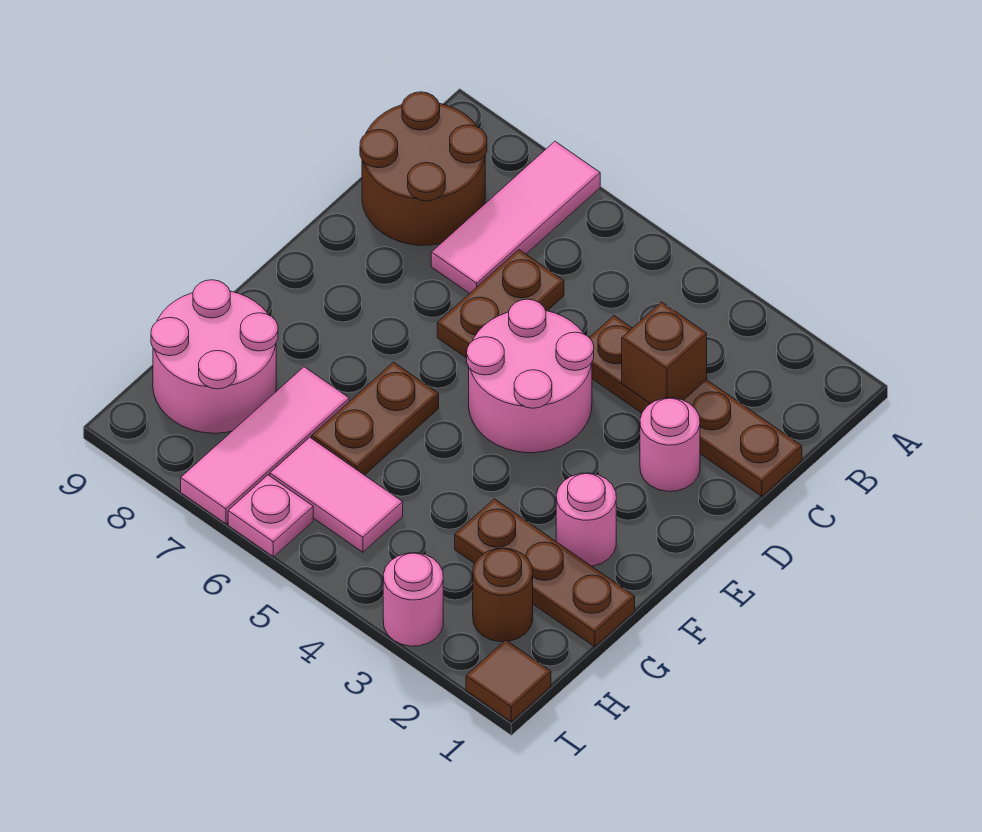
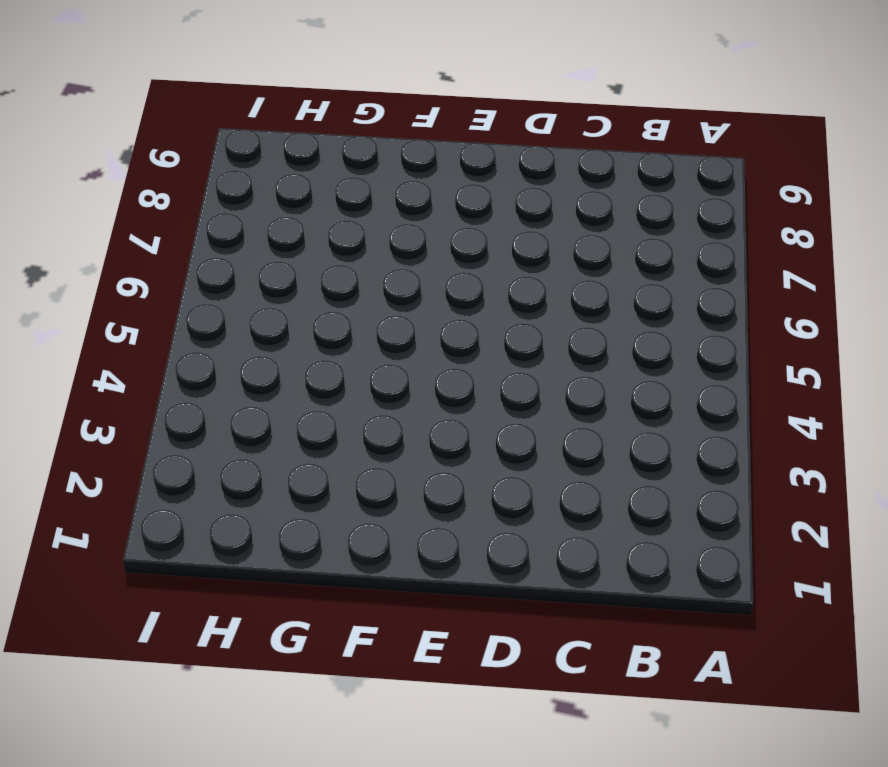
none -> pink 1x3 tile [431,141,600,294]
none -> brown 2x2 round brick [360,92,487,245]
none -> brown 1x4 plate [589,316,802,496]

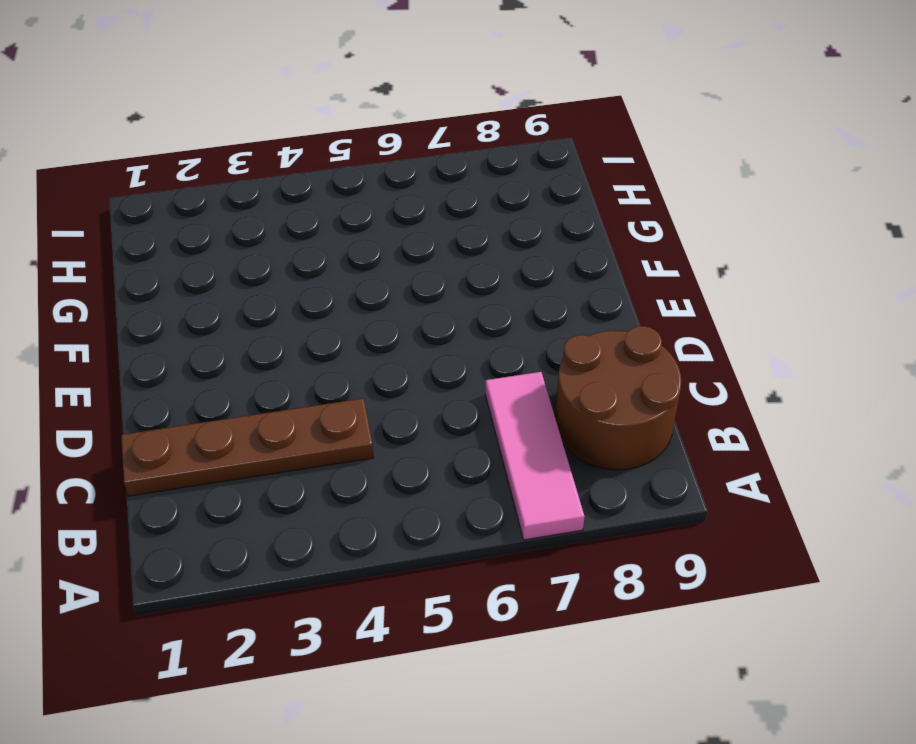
none -> brown 1x2 plate [437,250,564,358]
none -> pink 1x1 round brick [640,398,700,491]
none -> pink 2x2 round brick [467,299,594,453]

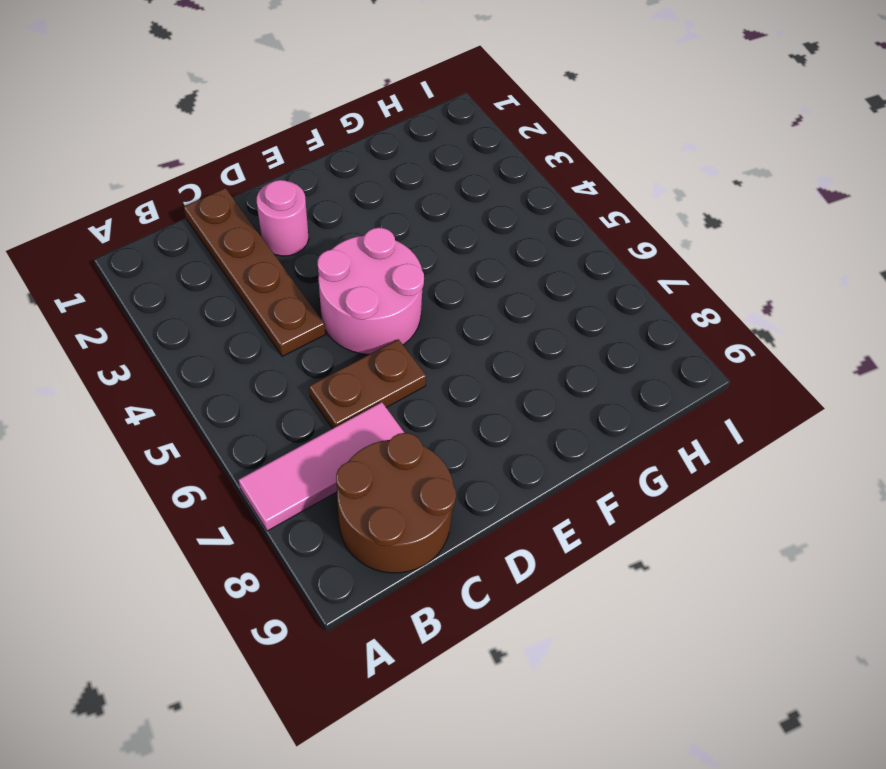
none -> pink 1x1 round brick [556,473,616,566]
none -> brown 1x2 plate [312,362,439,475]
none -> brown 1x3 plate [455,499,635,647]

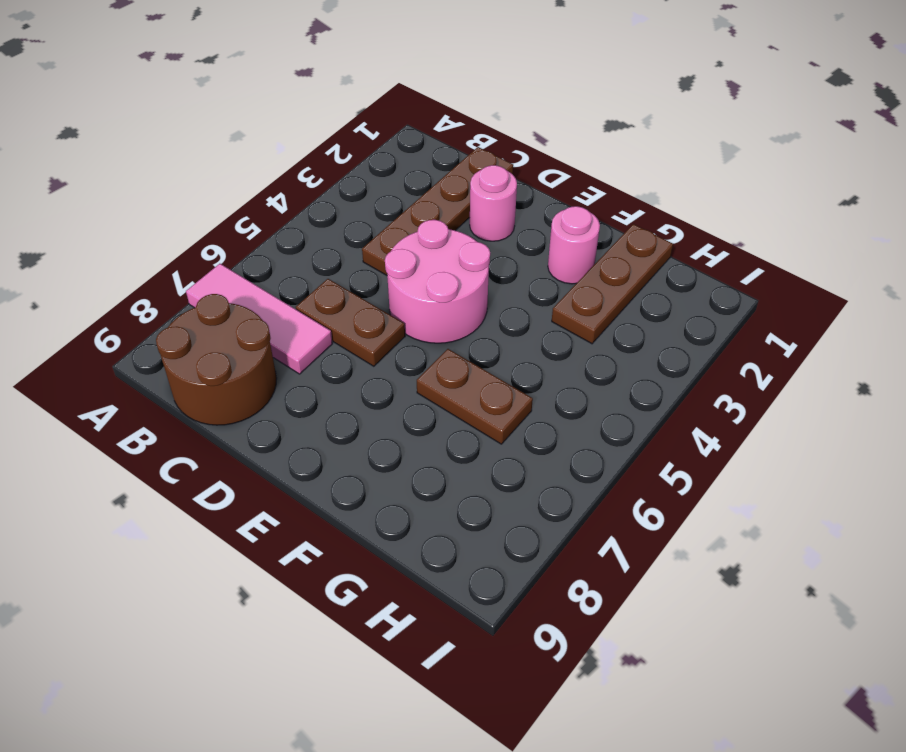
none -> pink 1x3 tile [181,367,349,524]
none -> pink 2x2 round brick [151,280,278,433]
none -> brown 1x1 round brick [473,548,533,642]

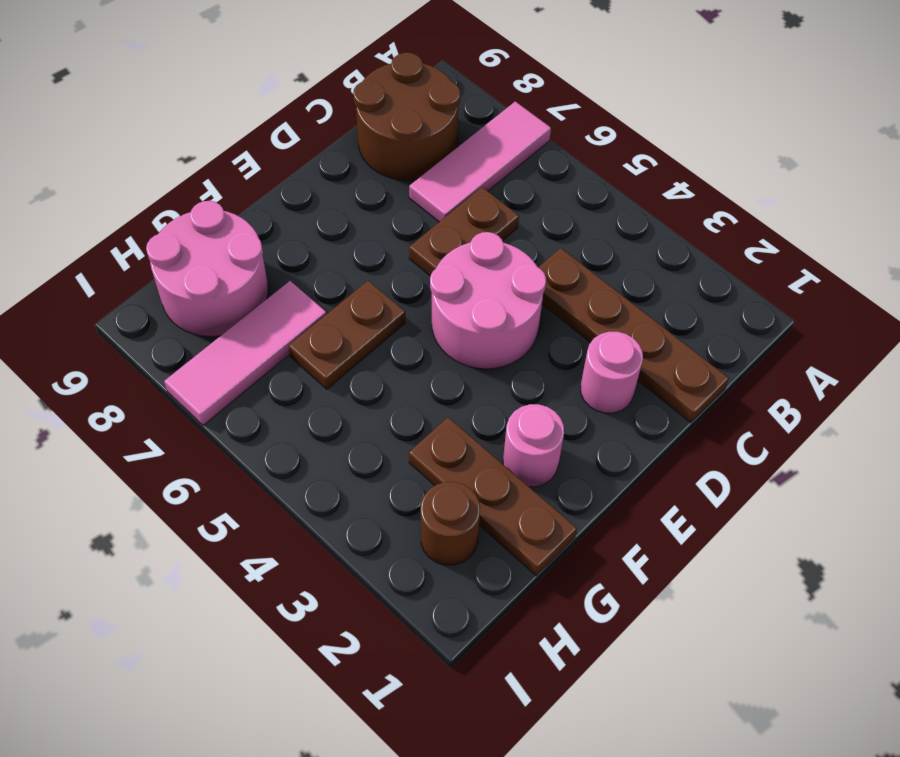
none -> pink 1x2 tile [270,437,403,552]
none -> brown 1x1 tile [466,640,551,722]
none -> pink 1x1 round brick [383,553,443,646]

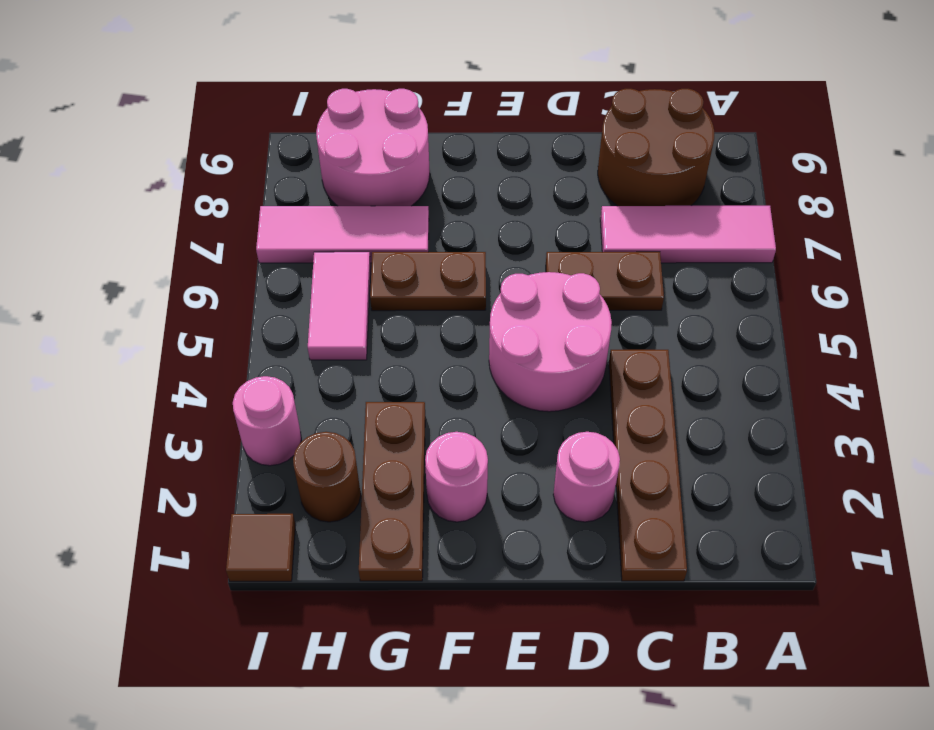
none -> pink 1x1 plate [228,475,313,557]
none -> brown 1x1 brick [622,302,707,404]

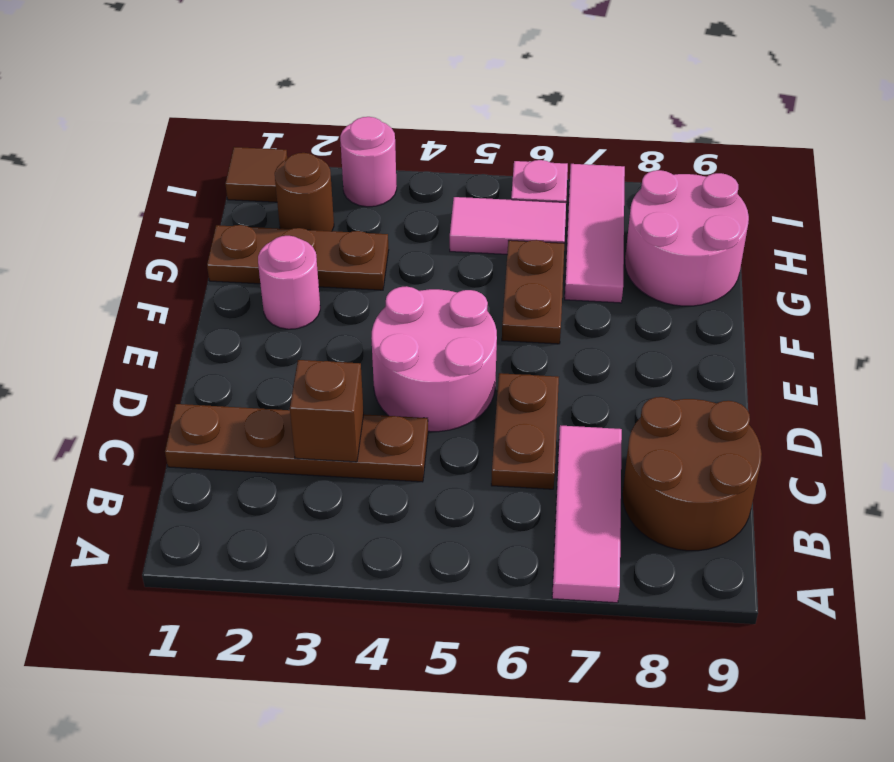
none -> pink 1x1 round brick [640,398,700,491]

